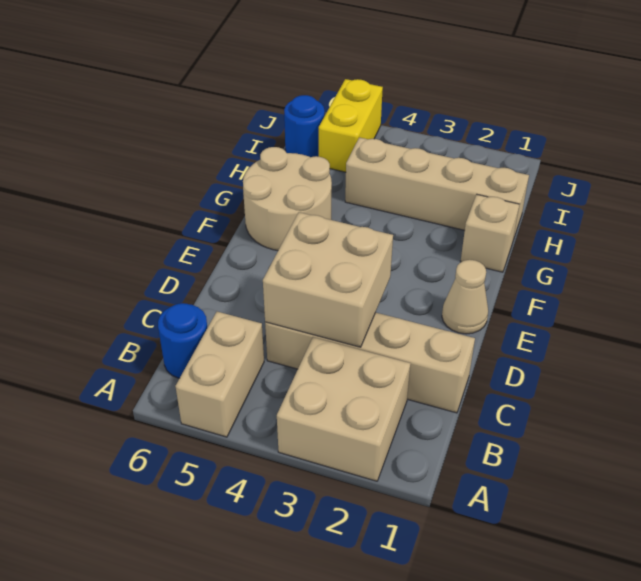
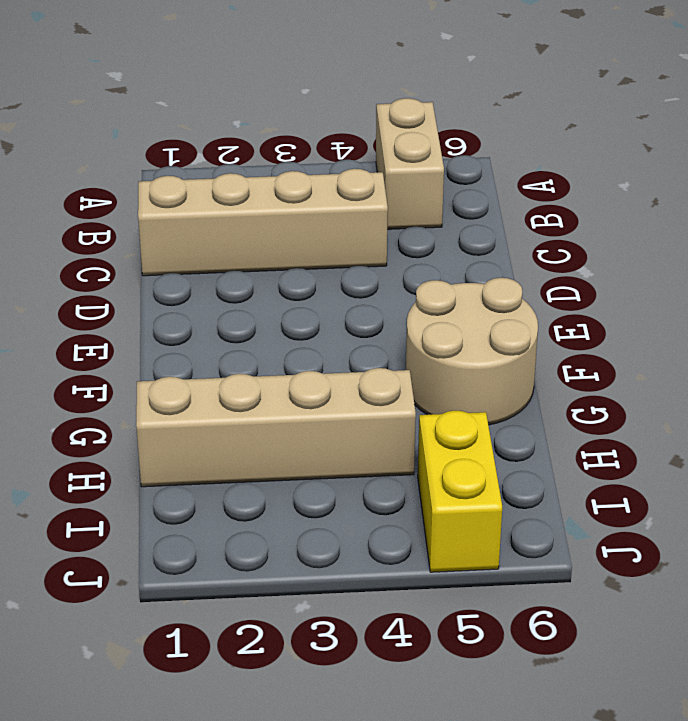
none -> tan 2x2 brick [277,337,411,481]
none -> blue 1x1 round brick [158,303,207,378]

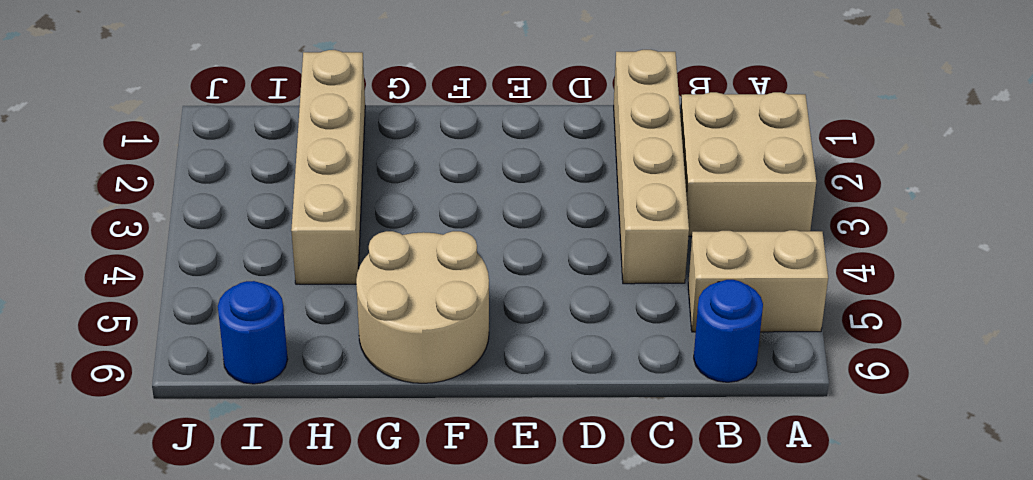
none -> tan 1x1 cone [442,260,488,334]
none -> tan 1x1 brick [461,195,520,272]

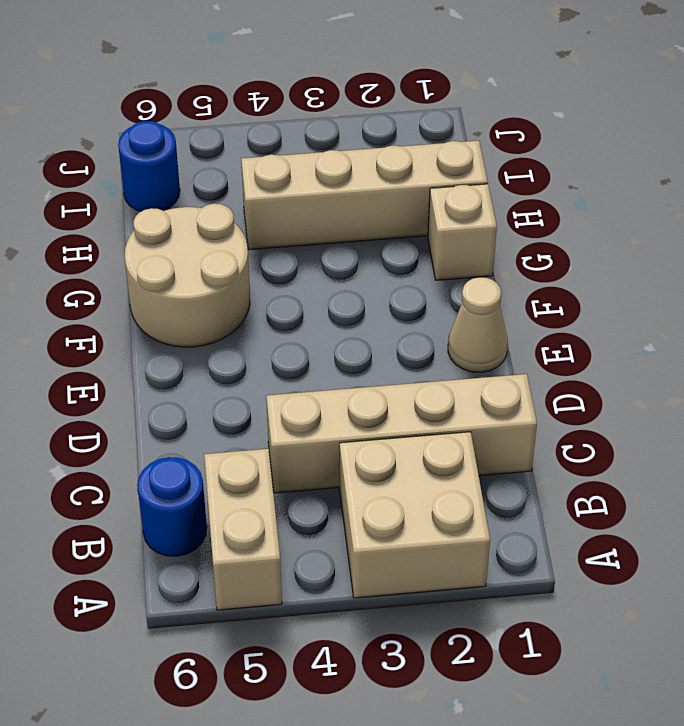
none -> yellow 1x2 brick [319,79,383,172]
none -> tan 2x2 brick [263,212,393,347]

